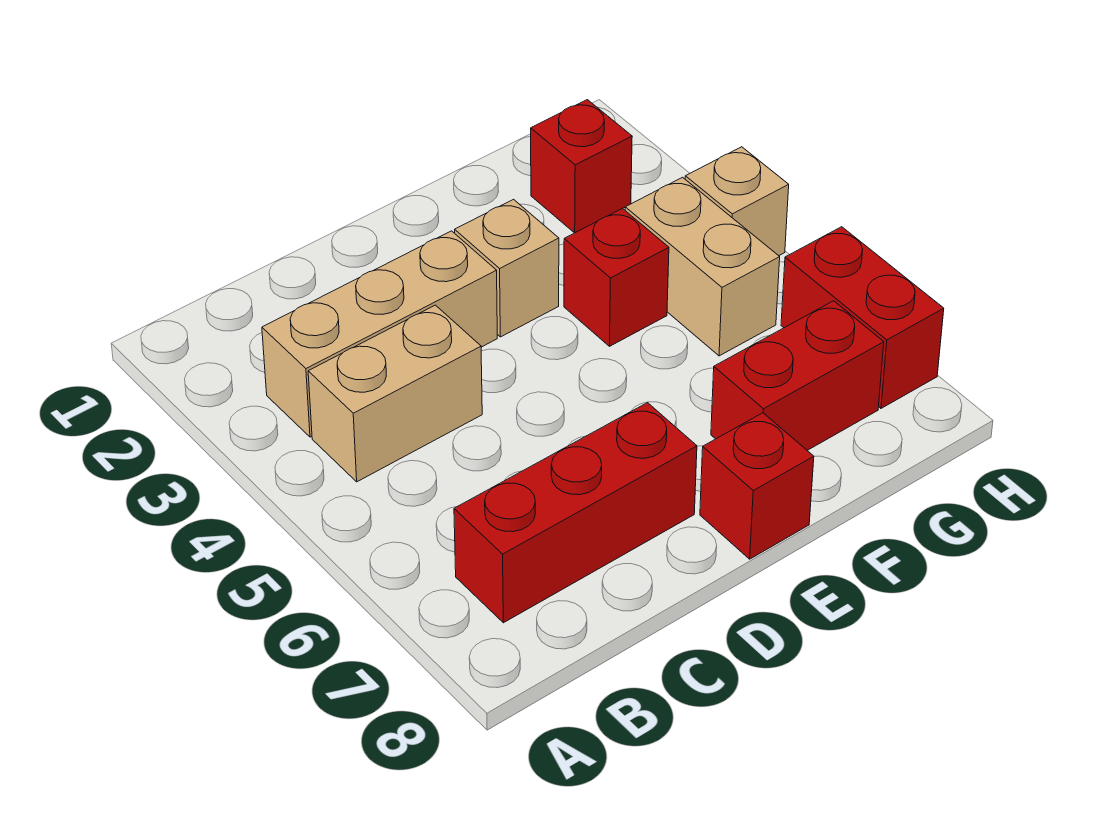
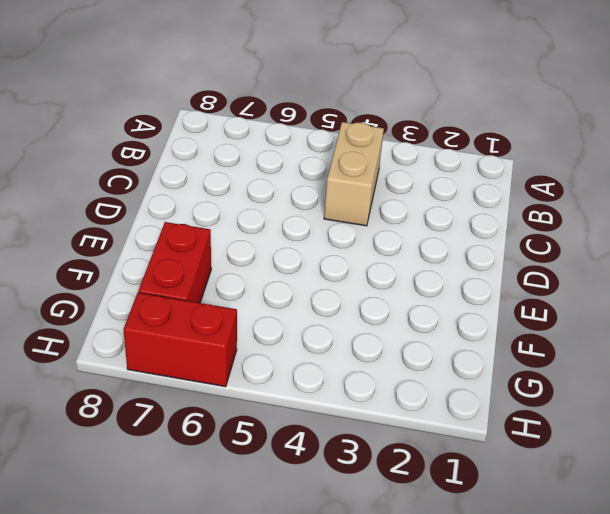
none -> tan 1x3 brick [262,231,497,437]
none -> red 1x3 brick [454,403,697,623]

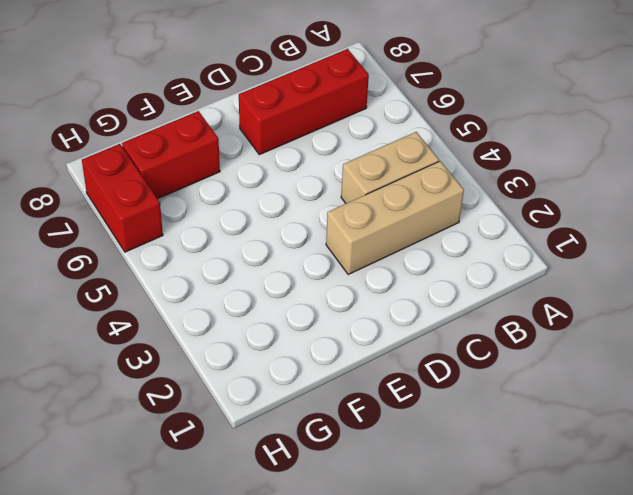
none -> tan 1x1 brick [455,199,559,337]
none -> red 1x1 brick [700,413,814,559]

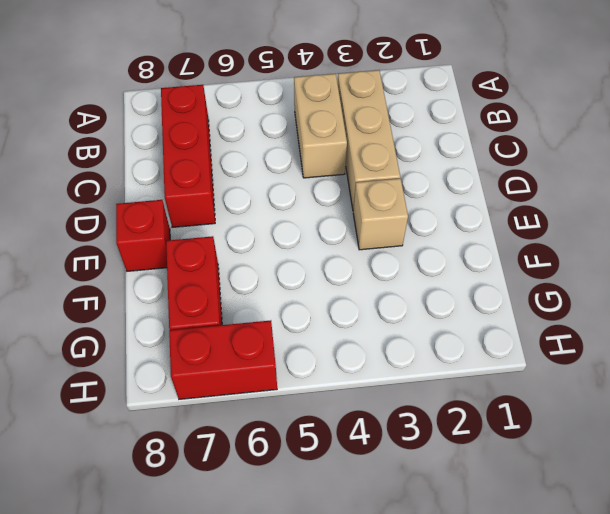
none -> red 1x1 brick [564,208,669,346]
none -> red 1x1 brick [531,100,632,233]

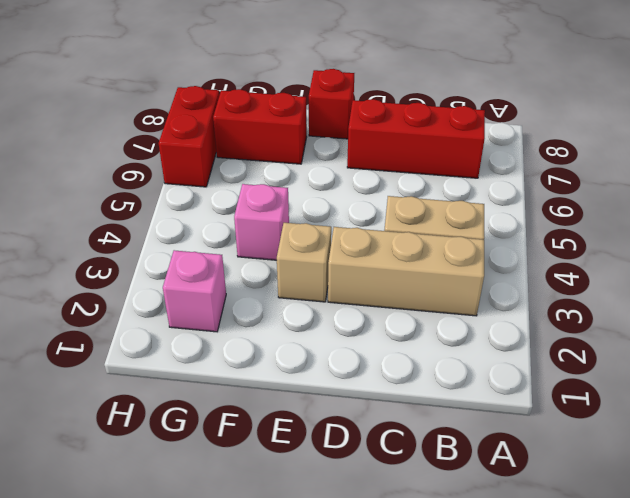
pink 1x1 brick [234,184,289,260] -> red 1x1 brick [564,208,669,346]
pink 1x1 brick [163,250,226,332] -> red 1x1 brick [531,100,632,233]
none -> tan 1x2 brick [625,177,780,356]
none -> tan 1x1 brick [685,147,789,256]

